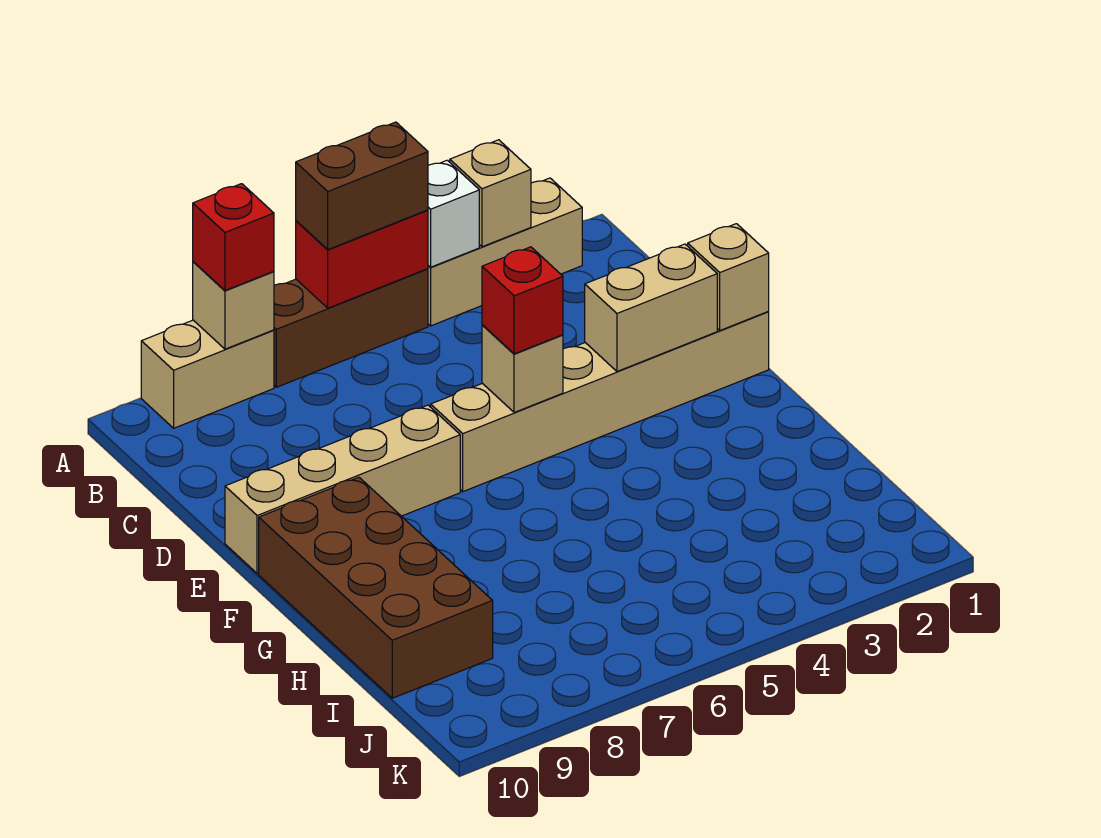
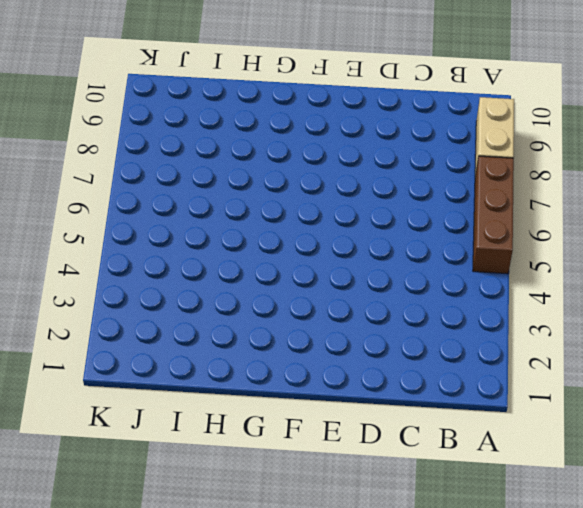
none -> tan 1x3 brick [428,178,582,326]
none -> tan 1x6 brick [431,312,769,492]
none -> tan 1x4 brick [225,405,460,574]

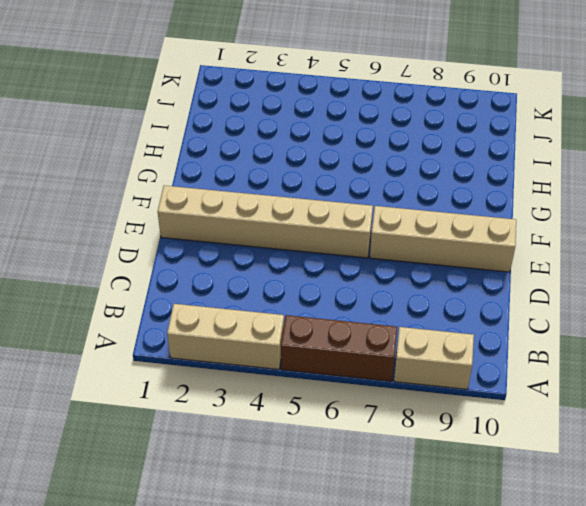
none -> brown 2x4 brick [259,477,493,698]
none -> tan 1x1 brick [450,140,531,247]
none -> white 1x1 brick [428,160,479,267]

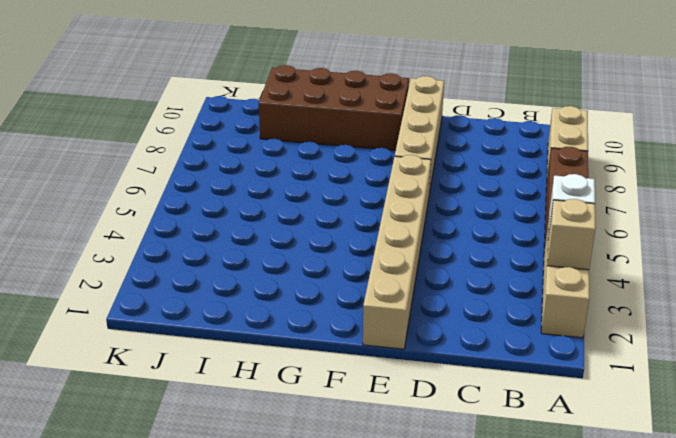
none -> red 1x2 brick [296,210,428,308]
none -> tan 1x1 brick [193,262,274,349]
none -> tan 1x1 brick [688,224,769,330]

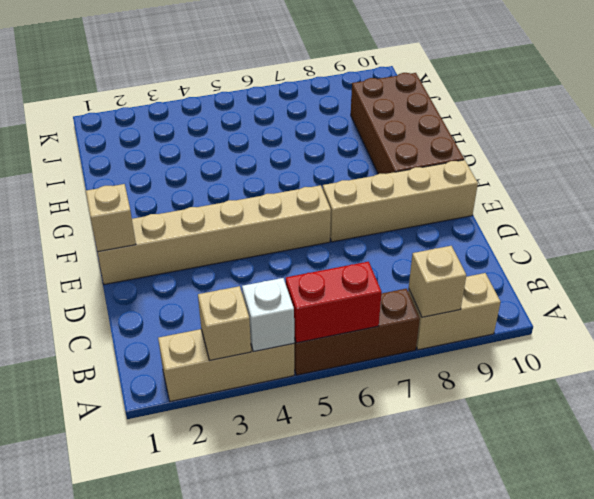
none -> tan 1x2 brick [585,244,717,371]
none -> tan 1x1 brick [482,325,563,413]
none -> brown 1x2 brick [296,122,428,250]

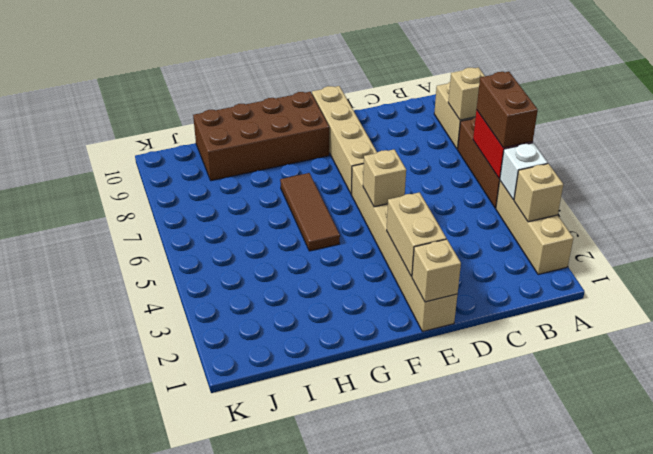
brown 1x3 tile [280,173,340,251] -> none
none -> red 1x1 brick [193,184,274,290]
none -> red 1x1 brick [482,247,563,354]

